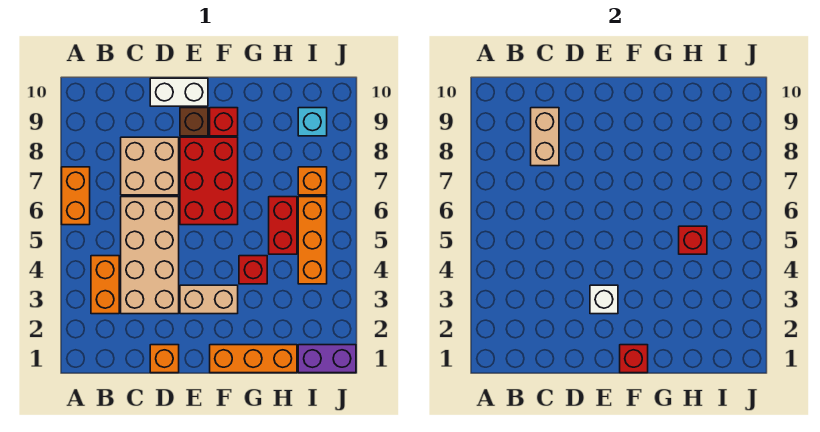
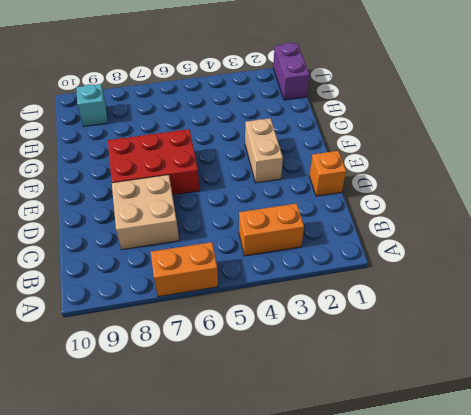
none -> tan 2x4 brick [121,197,179,314]
none -> white 1x2 brick [150,78,208,106]
none -> brown 1x1 brick [180,108,208,136]

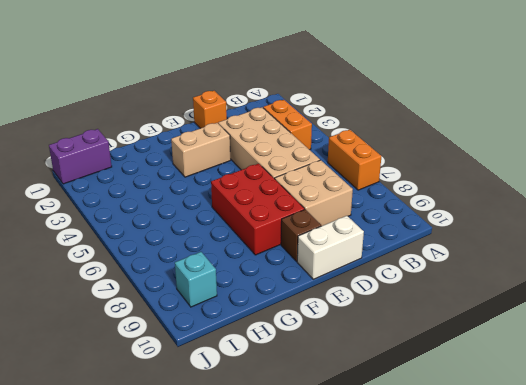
none -> orange 1x3 brick [210,345,297,373]
none -> red 1x1 brick [210,108,238,136]
none -> red 1x1 brick [239,256,267,284]

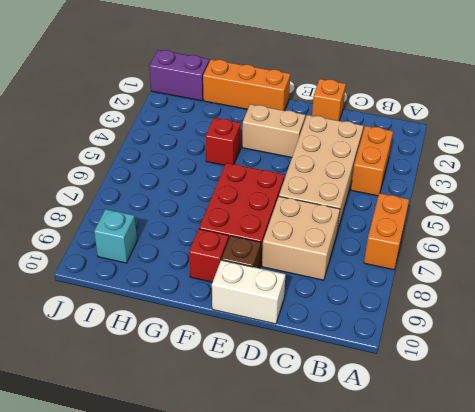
none -> red 1x2 brick [269,197,297,254]
none -> orange 1x3 brick [298,197,327,284]
none -> orange 1x1 brick [298,167,327,195]

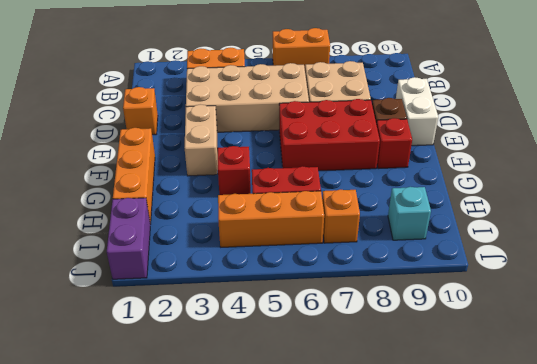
none -> tan 1x2 brick [531,108,559,166]
none -> white 1x1 brick [590,285,618,314]
none -> red 1x1 brick [620,345,648,373]

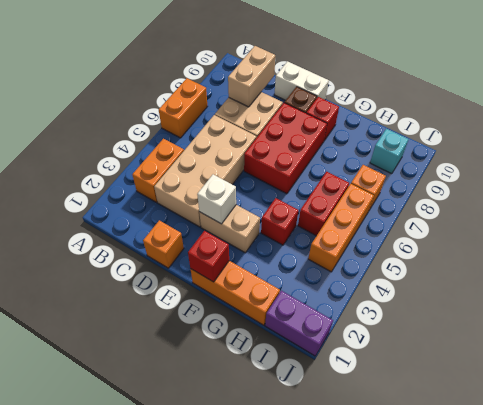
none -> red 1x1 brick [679,226,707,254]

